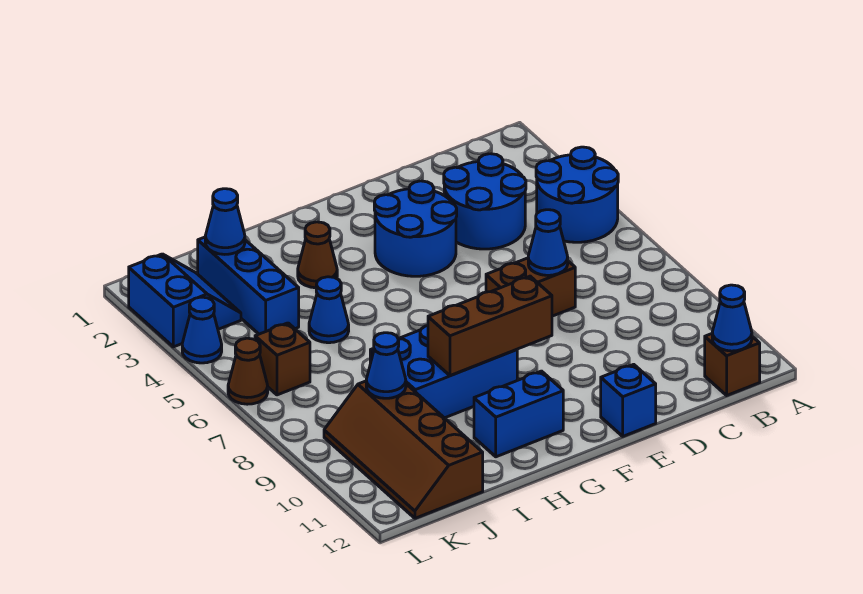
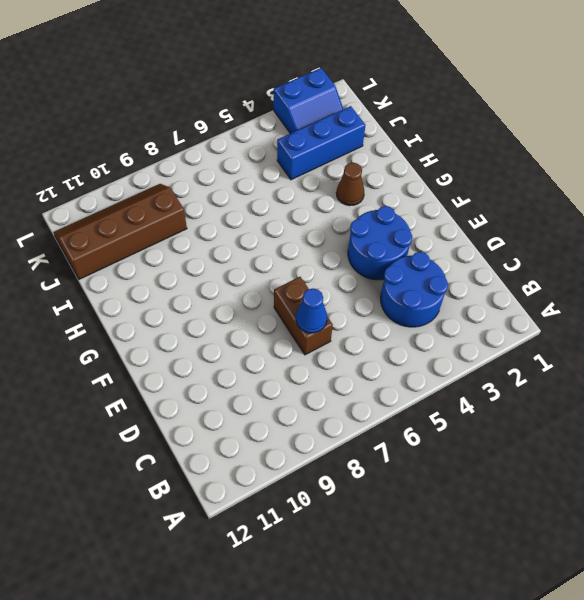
none -> blue 2x2 round brick [536,147,618,242]
none -> brown 1x1 brick [705,334,760,395]
none -> blue 1x1 brick [601,364,656,436]

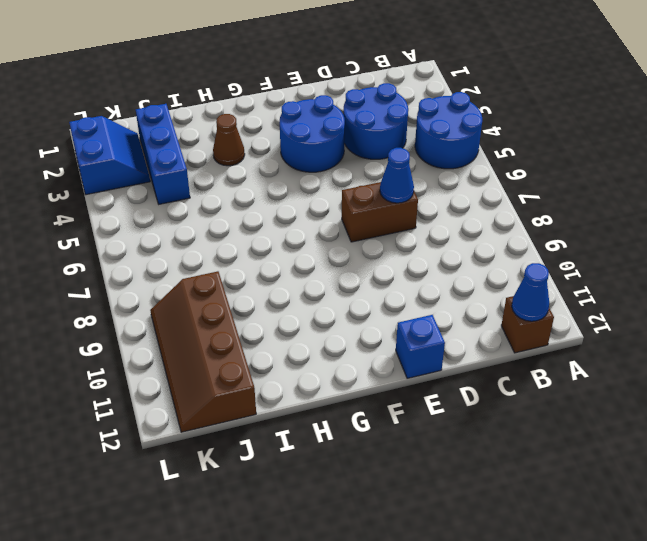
none -> blue 2x3 brick [370,326,517,418]
none -> blue 1x2 brick [474,371,563,457]
none -> blue 1x1 cone [309,277,349,343]

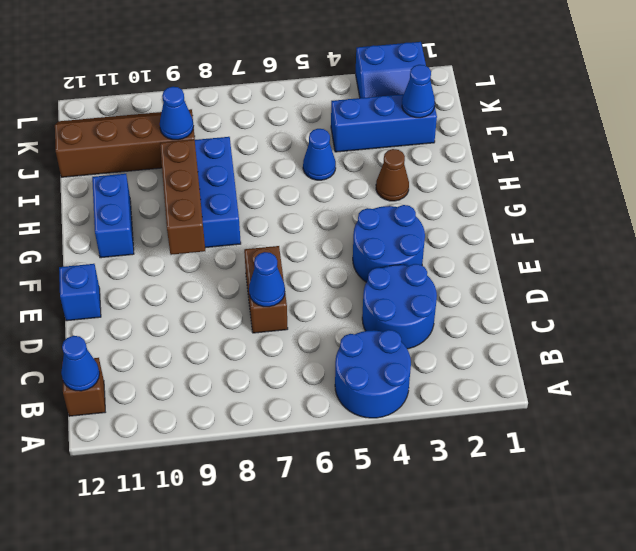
none -> brown 1x1 brick [255,323,310,395]
none -> blue 1x1 cone [182,297,222,363]
none -> brown 1x1 cone [228,338,268,404]

